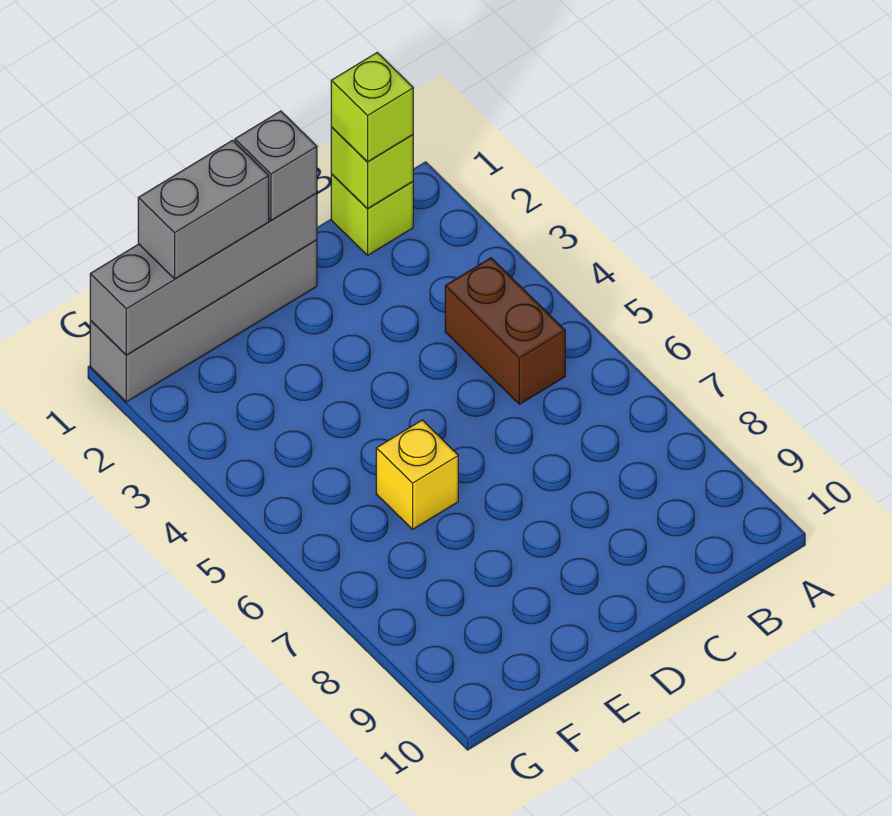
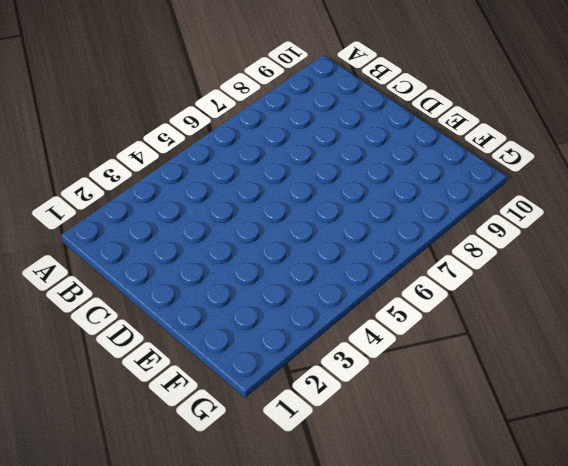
none -> lime 1x1 brick [331,174,413,255]
none -> brown 1x2 brick [445,258,565,404]

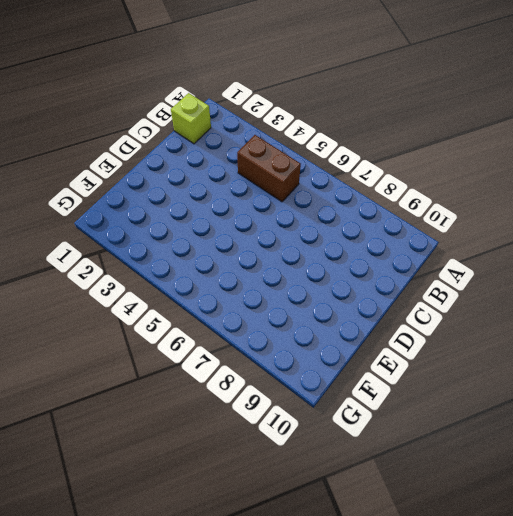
none -> grey 1x4 brick [90,240,317,402]
none -> yellow 1x1 brick [376,420,458,529]

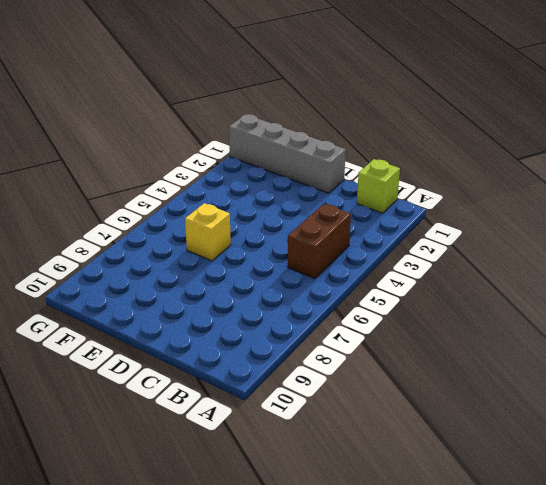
none -> lime 1x1 brick [331,127,413,209]
none -> grey 1x4 brick [90,193,317,355]

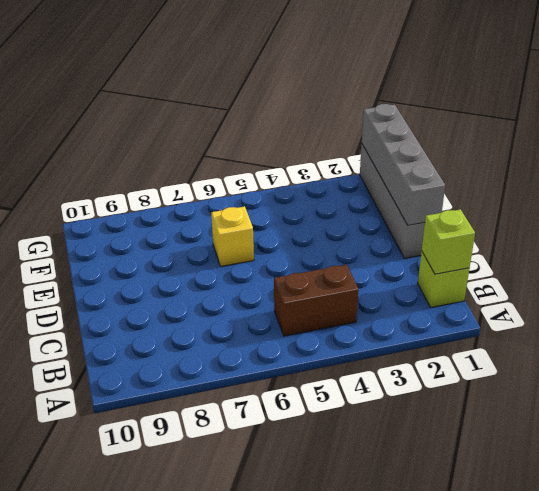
none -> lime 1x1 brick [331,53,413,162]
none -> grey 1x1 brick [235,111,317,220]

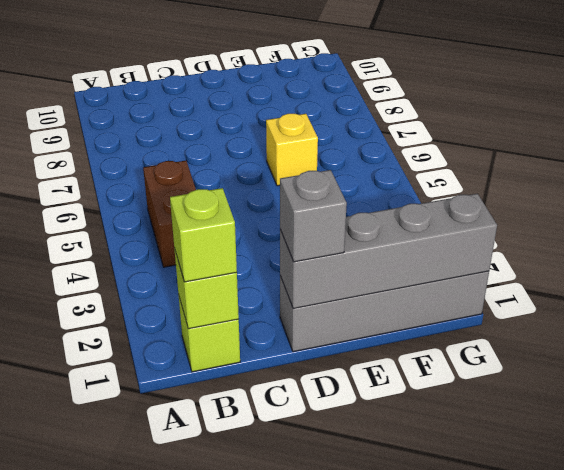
none -> grey 1x2 brick [138,140,269,279]

